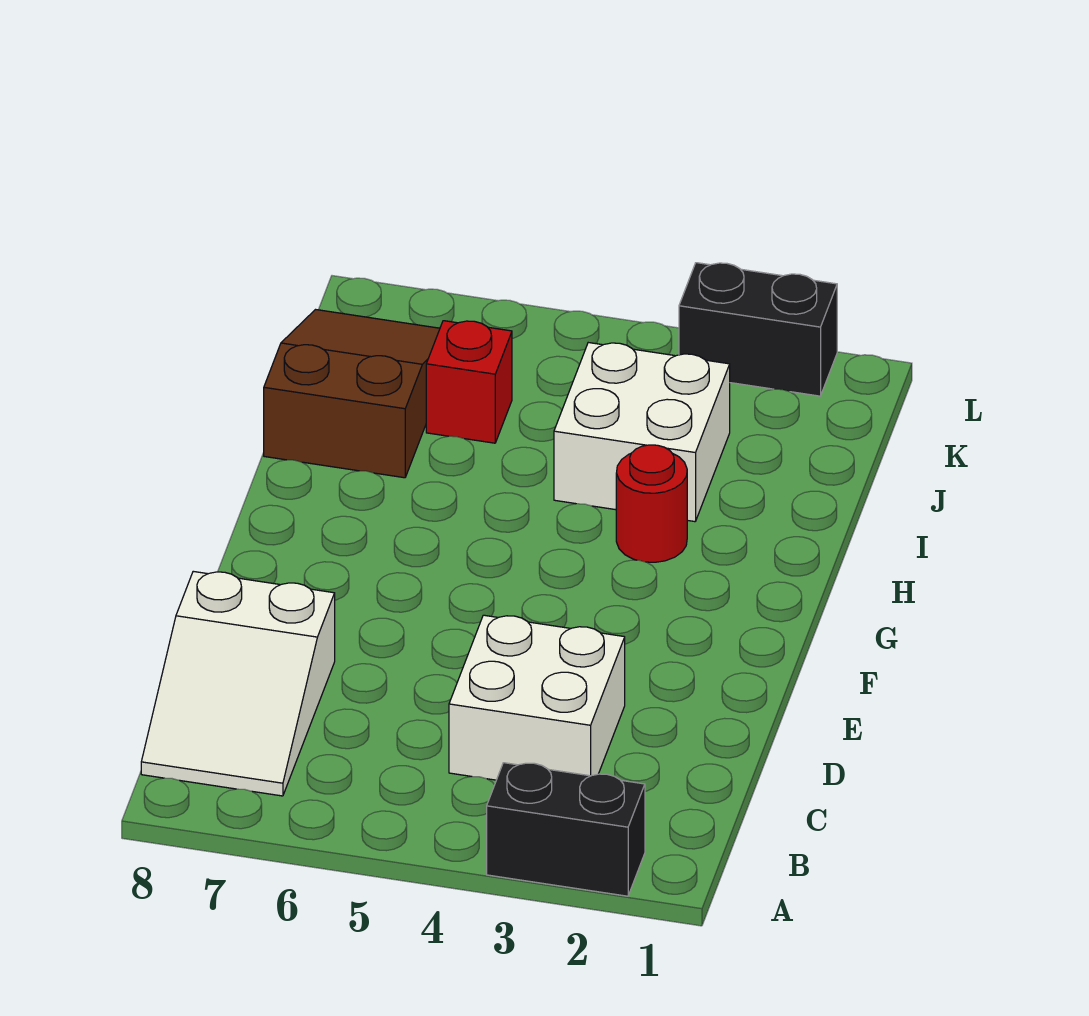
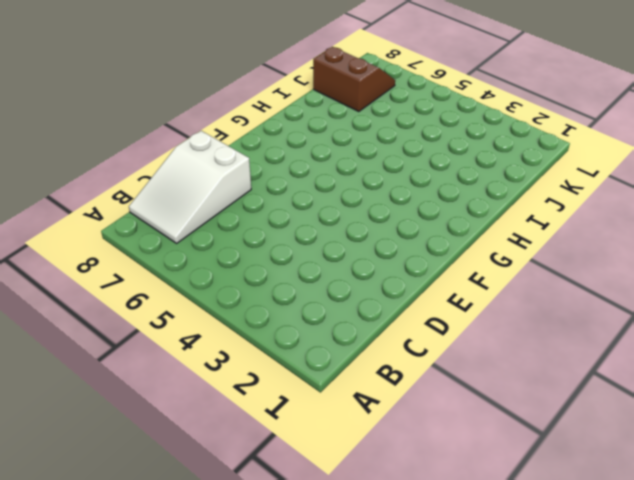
brown 2x2 slope [313,47,395,112] -> brown 2x3 slope [264,310,440,478]
none -> black 1x2 brick [487,763,645,896]
none -> white 2x2 brick [449,615,625,780]

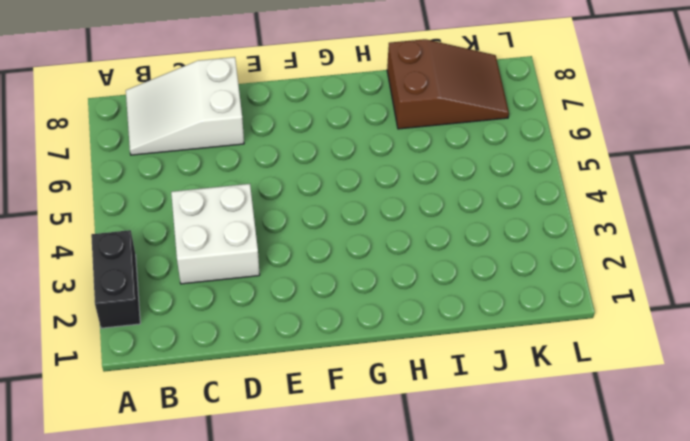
none -> red 1x1 round brick [616,445,687,562]
none -> white 2x2 brick [554,343,730,522]

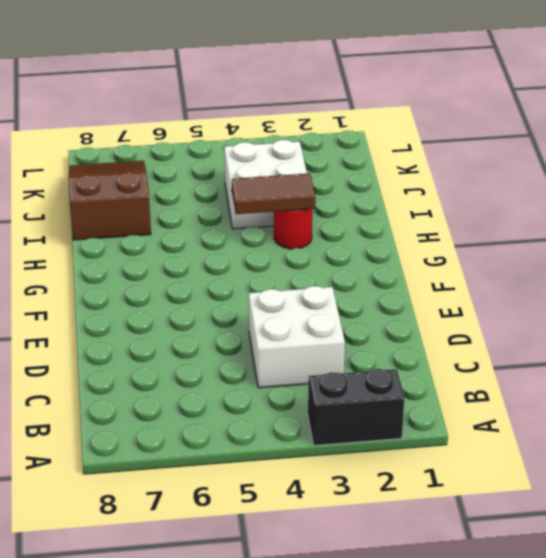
brown 1x2 tile [232,173,315,214] -> none
none -> white 2x3 slope [141,571,335,796]
none -> red 1x1 brick [426,321,512,443]

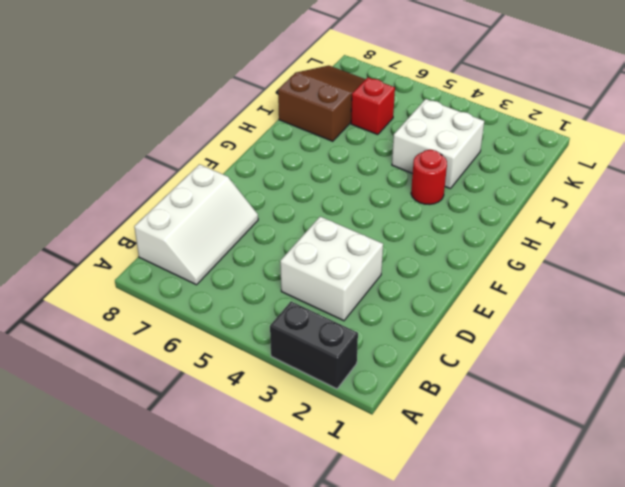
white 2x3 slope [134,164,258,285] -> white 2x3 slope turned to [141,571,335,796]
none -> black 1x2 brick [679,263,837,396]

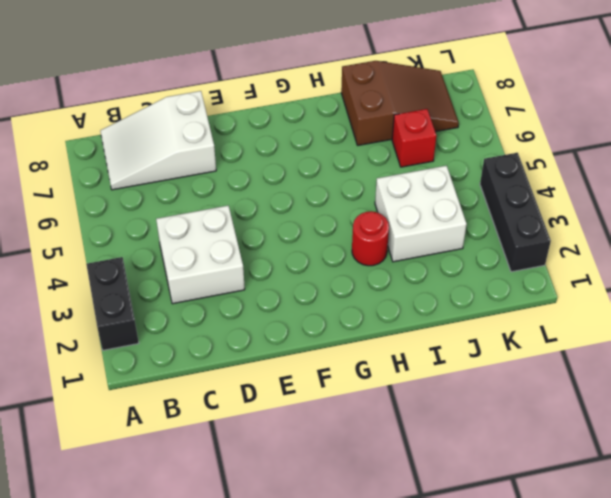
black 1x3 brick [480,153,551,272] -> black 1x2 brick [679,263,837,396]

